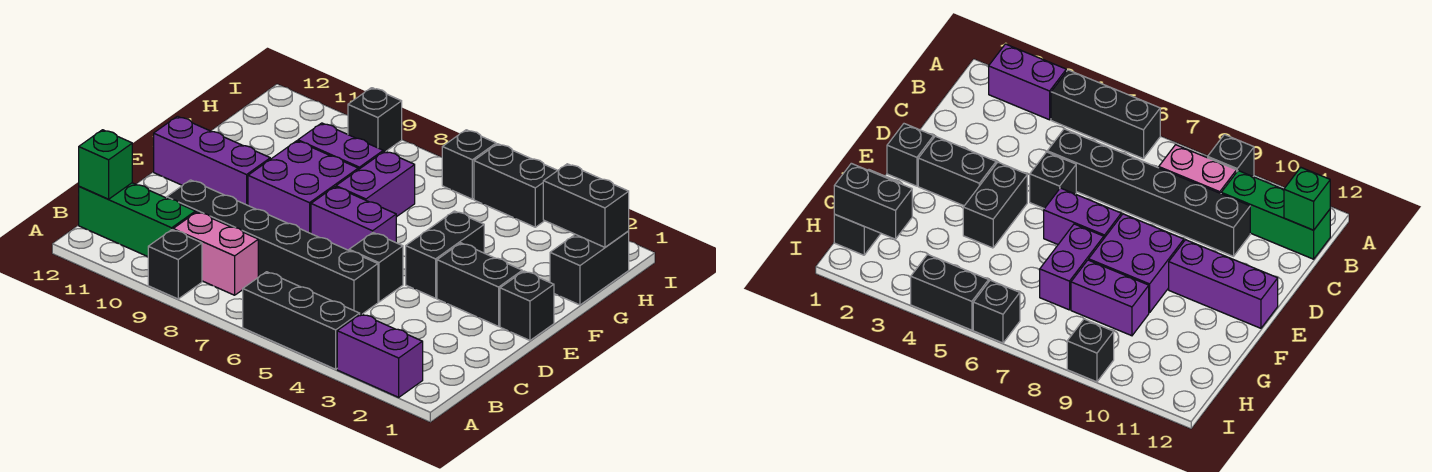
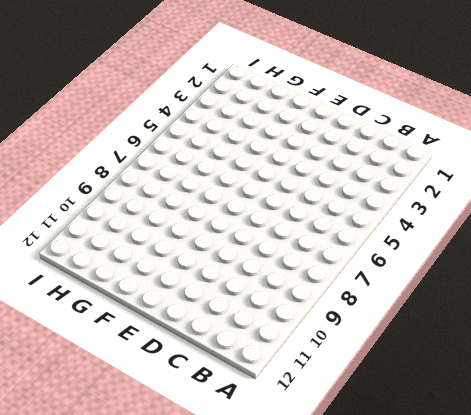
none -> purple 1x2 brick [337,314,423,397]
none -> black 1x3 brick [243,272,360,369]
none -> black 1x1 brick [148,230,202,299]

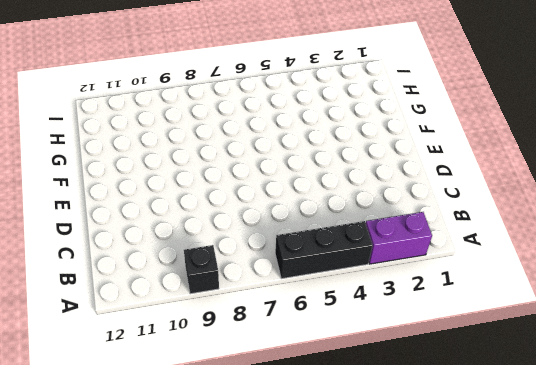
none -> pink 1x2 brick [173,212,258,295]
none -> green 1x3 brick [79,183,195,257]
none -> black 1x6 brick [167,180,378,314]

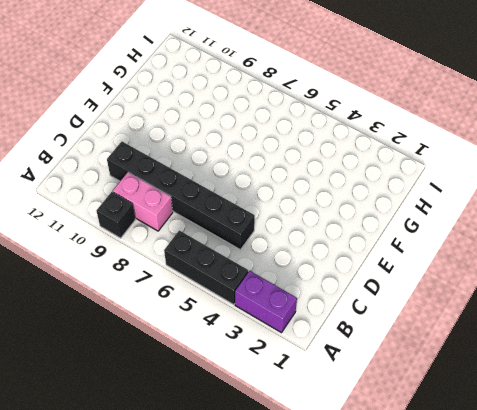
none -> green 1x3 brick [79,183,195,257]
none -> black 1x1 brick [349,233,403,302]
none -> black 1x1 brick [500,271,554,340]

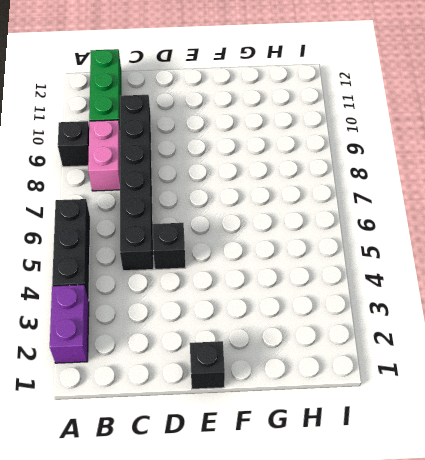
none -> black 1x2 brick [437,243,522,326]
none -> black 1x2 brick [406,211,484,298]
none -> purple 1x2 brick [311,187,396,250]

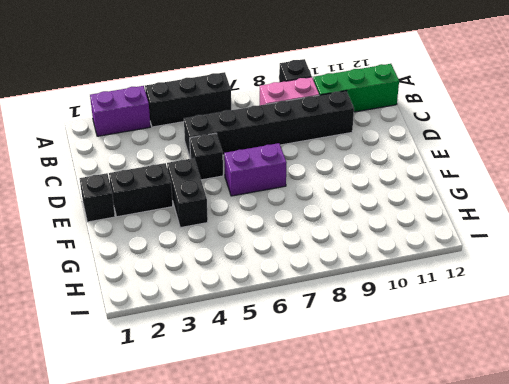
none -> purple 2x2 brick [248,141,358,233]
none -> purple 1x3 brick [154,116,270,205]
none -> purple 1x2 brick [336,151,415,217]

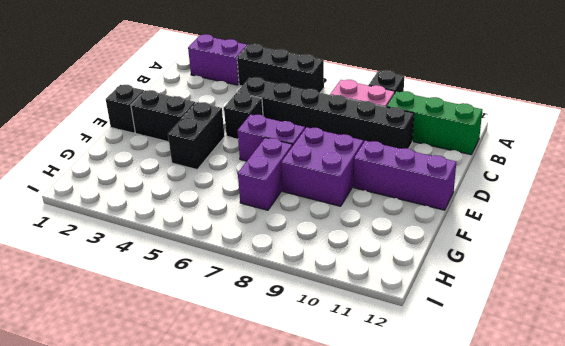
none -> black 1x2 brick [550,231,629,305]
none -> purple 1x2 brick [298,123,383,170]
none -> black 1x2 brick [474,144,558,227]

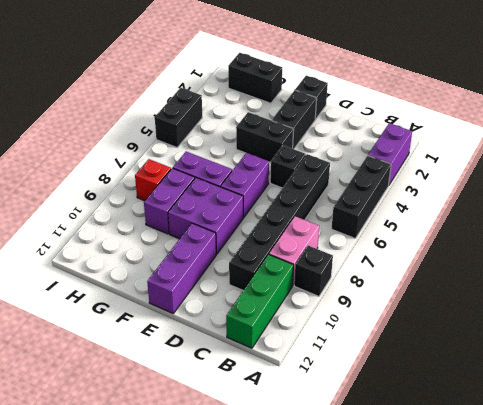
red 1x1 brick [135,159,171,201] -> none
none -> black 1x1 brick [442,130,496,199]
none -> black 1x1 brick [348,88,402,152]
none -> green 1x1 brick [79,130,132,199]

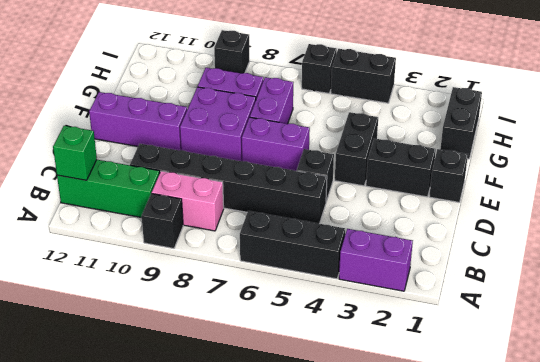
none -> black 1x2 brick [543,164,629,247]

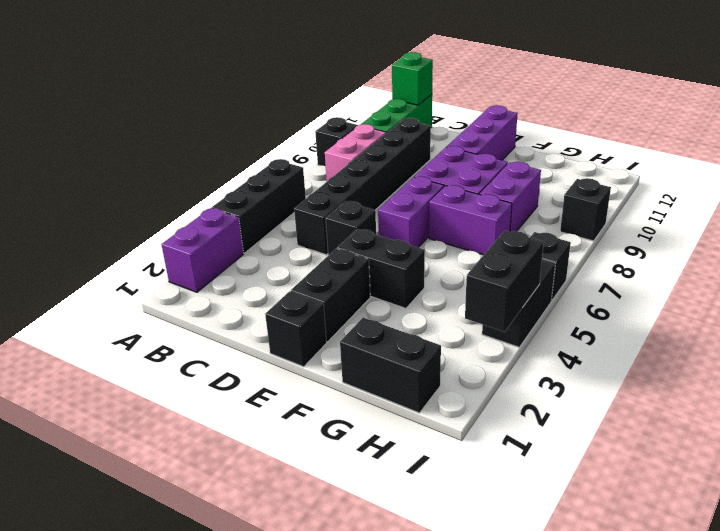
black 1x2 brick [465,231,544,332] -> black 1x2 brick moved to [543,164,629,247]

